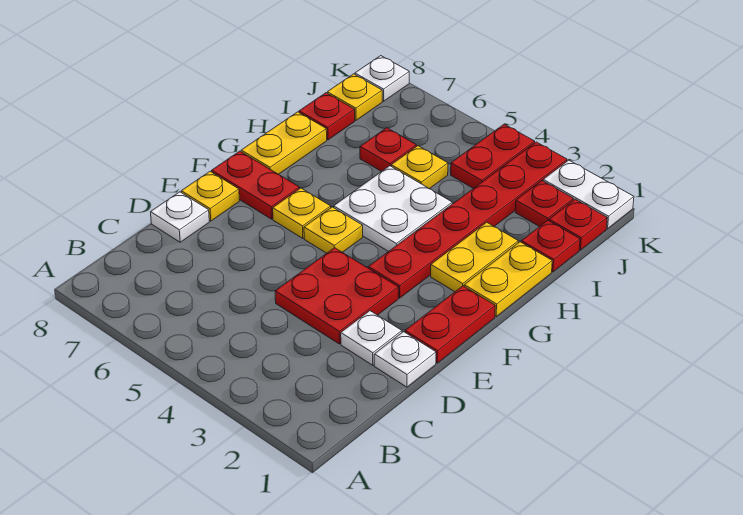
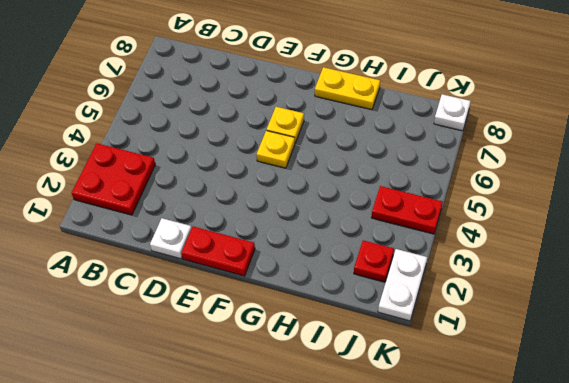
red 2x2 plate [72,143,155,215] -> red 2x2 plate moved to [275,248,398,344]
none -> white 1x1 plate [341,311,402,365]
none -> white 1x1 plate [151,192,209,242]
none -> yellow 1x1 plate [181,171,239,221]

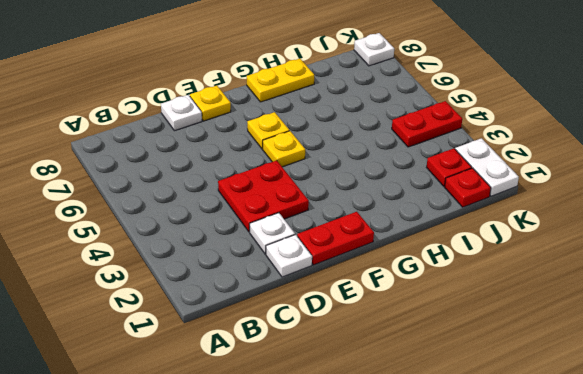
none -> red 1x6 plate [368,142,567,298]
none -> red 1x2 plate [212,151,299,219]
none -> yellow 1x2 plate [464,242,552,317]

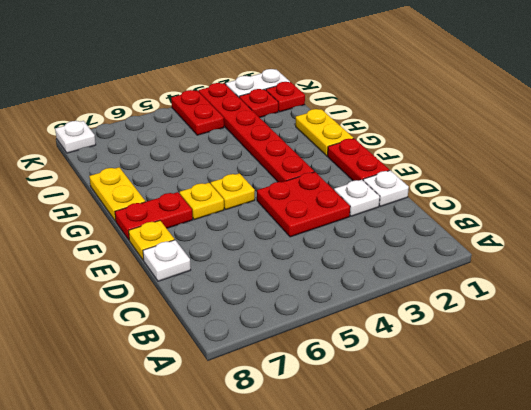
none -> yellow 1x2 plate [431,222,518,292]
none -> white 2x2 plate [334,166,452,252]
none -> red 1x1 plate [521,220,580,272]

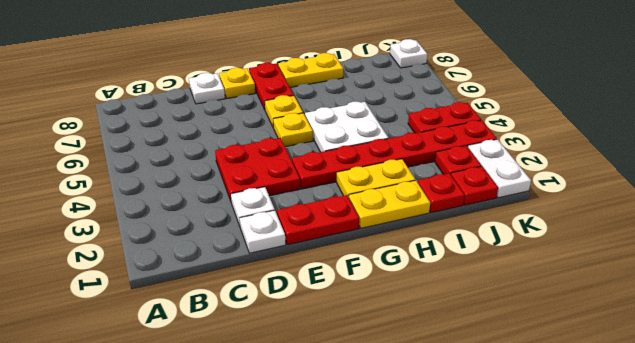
none -> yellow 1x1 plate [391,146,448,189]
none -> red 1x1 plate [360,128,416,172]
none -> red 1x1 plate [299,93,355,140]

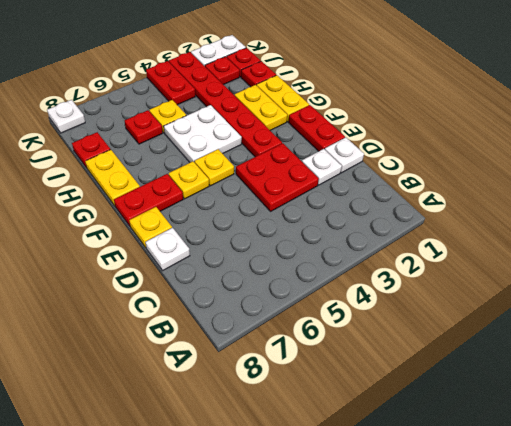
none -> yellow 1x1 plate [327,74,382,120]

